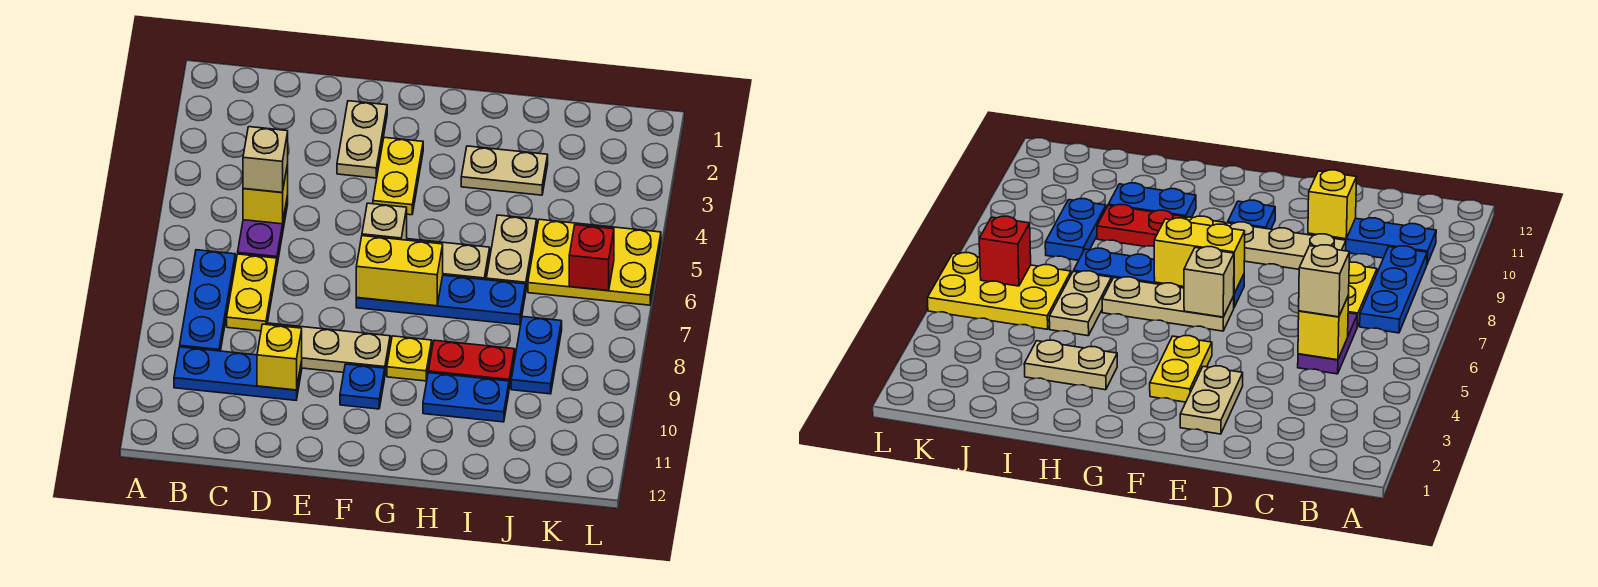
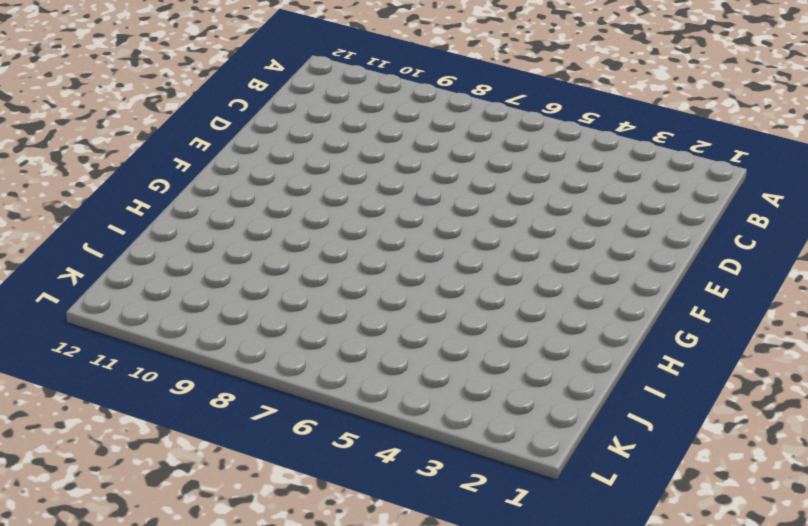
none -> blue 1x3 plate [180,250,235,351]
none -> blue 1x3 plate [174,347,302,400]
none -> purple 1x2 plate [238,195,288,264]

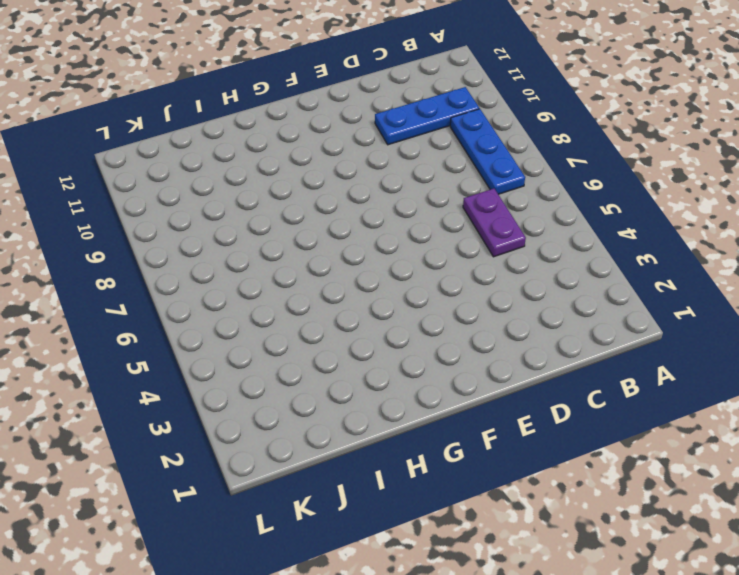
none -> yellow 1x2 plate [227,254,277,331]
none -> tan 1x3 plate [268,323,390,373]
none -> tan 1x2 plate [337,101,387,178]

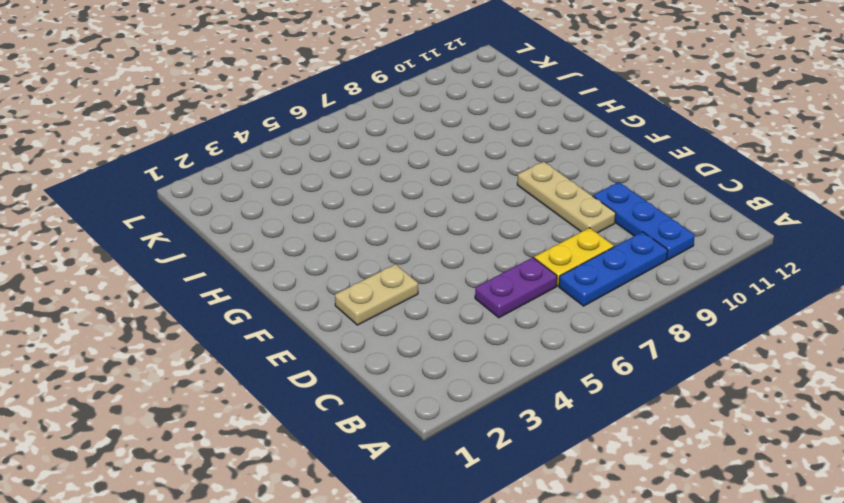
none -> yellow 1x2 plate [373,137,423,215]
none -> tan 1x3 plate [406,239,490,280]
none -> blue 1x4 plate [356,275,526,325]

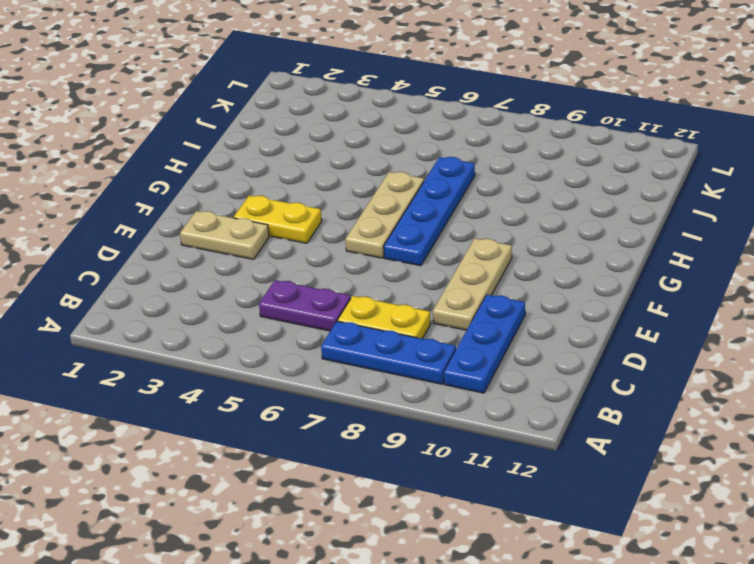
none -> blue 1x1 plate [340,364,385,409]
none -> yellow 1x1 plate [387,336,432,381]
none -> tan 1x2 plate [461,146,548,195]

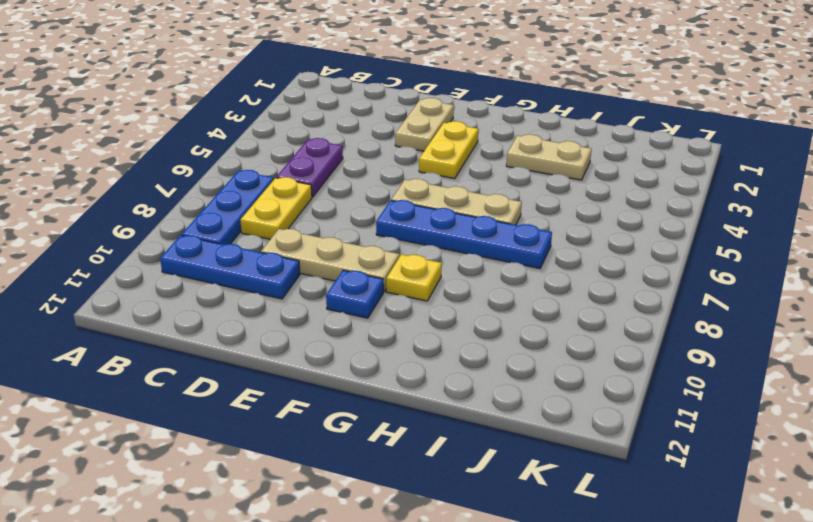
none -> red 1x2 plate [428,340,515,388]
none -> blue 1x2 plate [423,373,509,422]
none -> tan 1x2 plate [486,215,537,289]

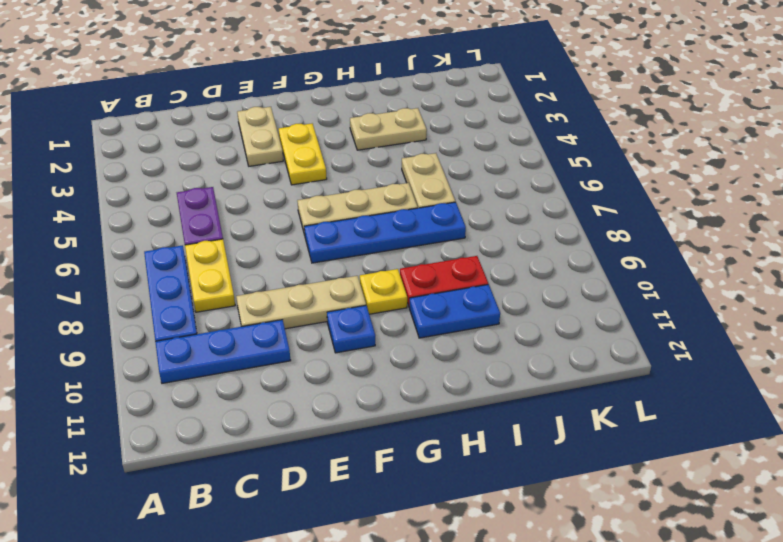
none -> yellow 2x3 plate [528,219,661,305]
none -> blue 1x2 plate [511,317,562,394]
none -> yellow 1x1 brick [243,164,288,224]

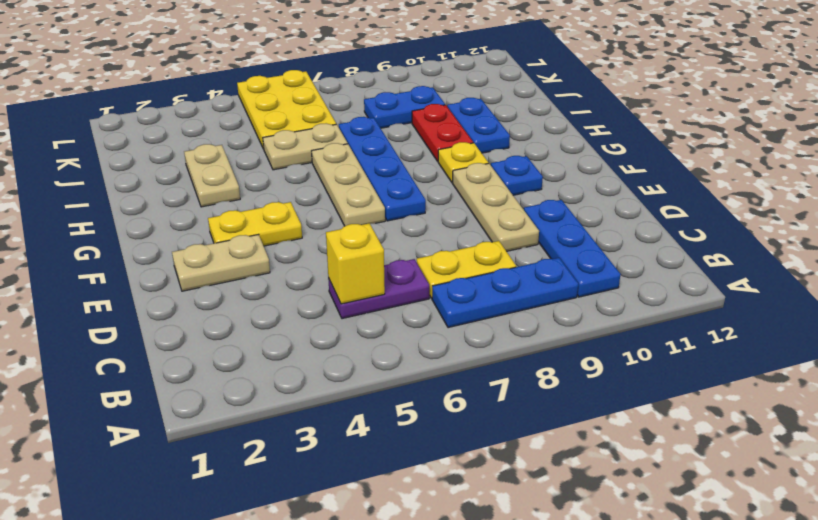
none -> yellow 1x1 brick [257,324,302,390]
none -> tan 1x1 brick [362,203,407,240]
none -> yellow 1x2 brick [356,236,443,306]

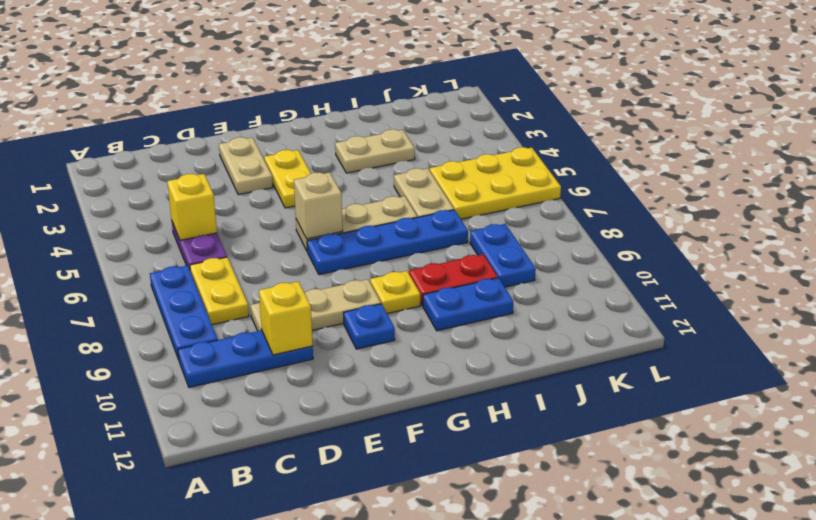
none -> yellow 1x2 brick [356,236,443,306]
none -> red 1x1 brick [569,225,614,291]
none -> tan 1x1 brick [243,127,288,193]

